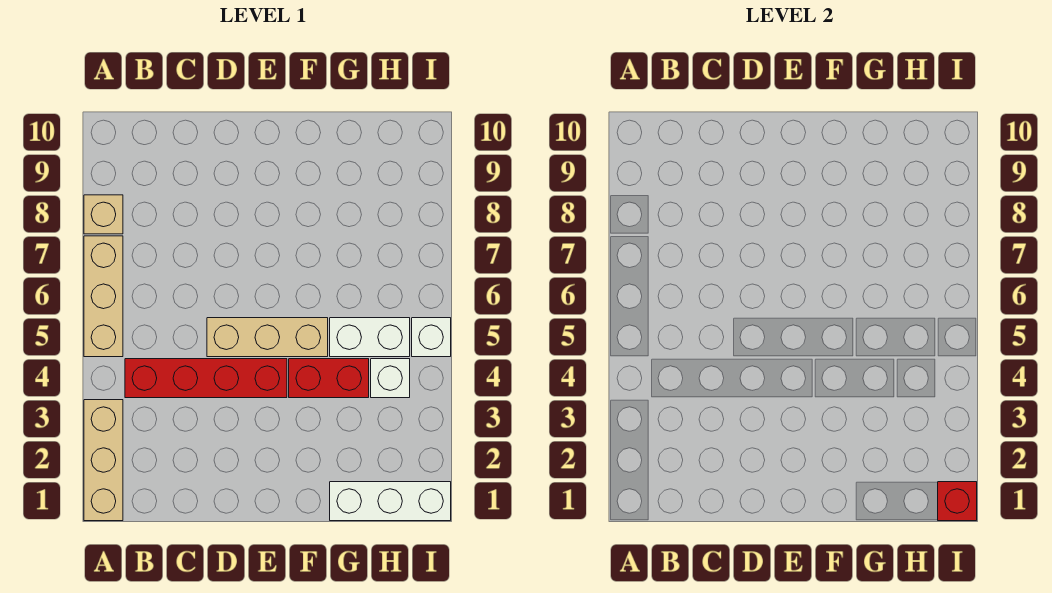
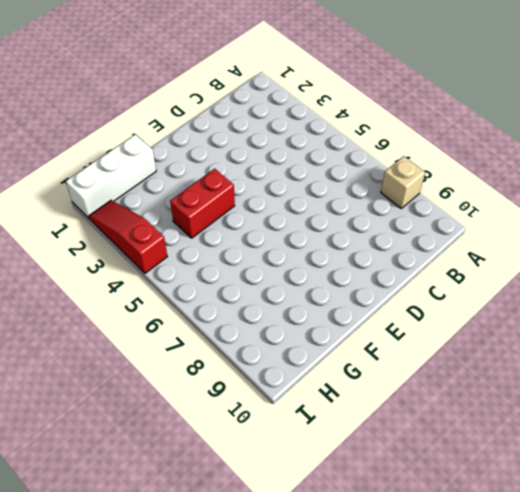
red 1x3 slope [89,200,167,273] -> none
none -> tan 1x3 brick [84,400,123,521]
none -> tan 1x3 brick [84,236,123,357]

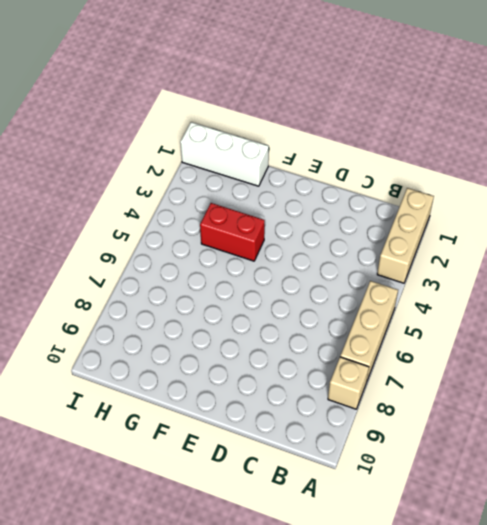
none -> red 1x4 brick [125,359,287,398]
none -> tan 1x3 brick [207,318,328,357]

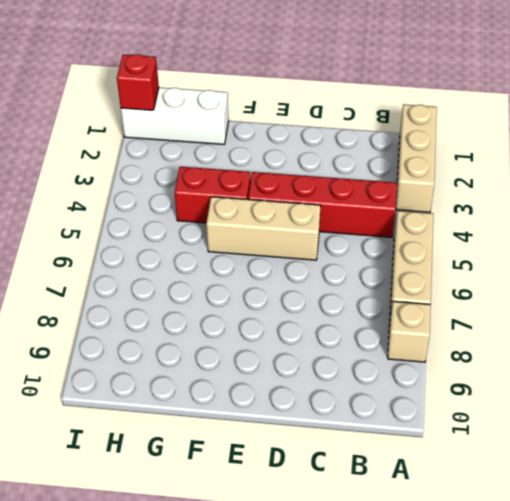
none -> white 1x2 brick [330,318,410,357]
none -> white 1x1 brick [371,359,410,398]

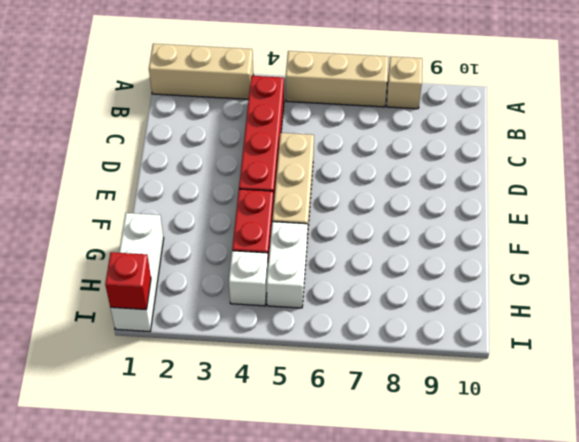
none -> white 1x1 brick [412,318,451,357]

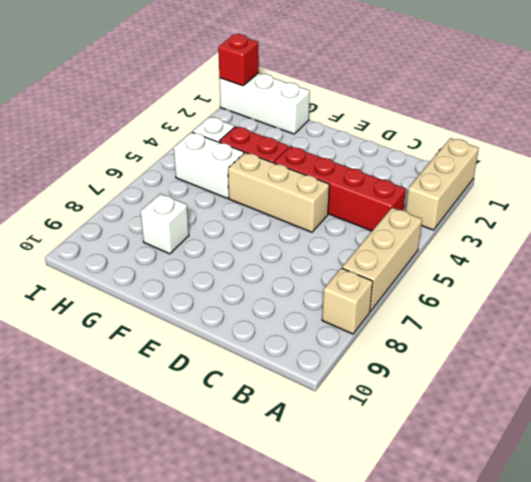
white 1x1 brick [140,194,189,254] -> white 1x1 brick moved to [412,318,451,357]

